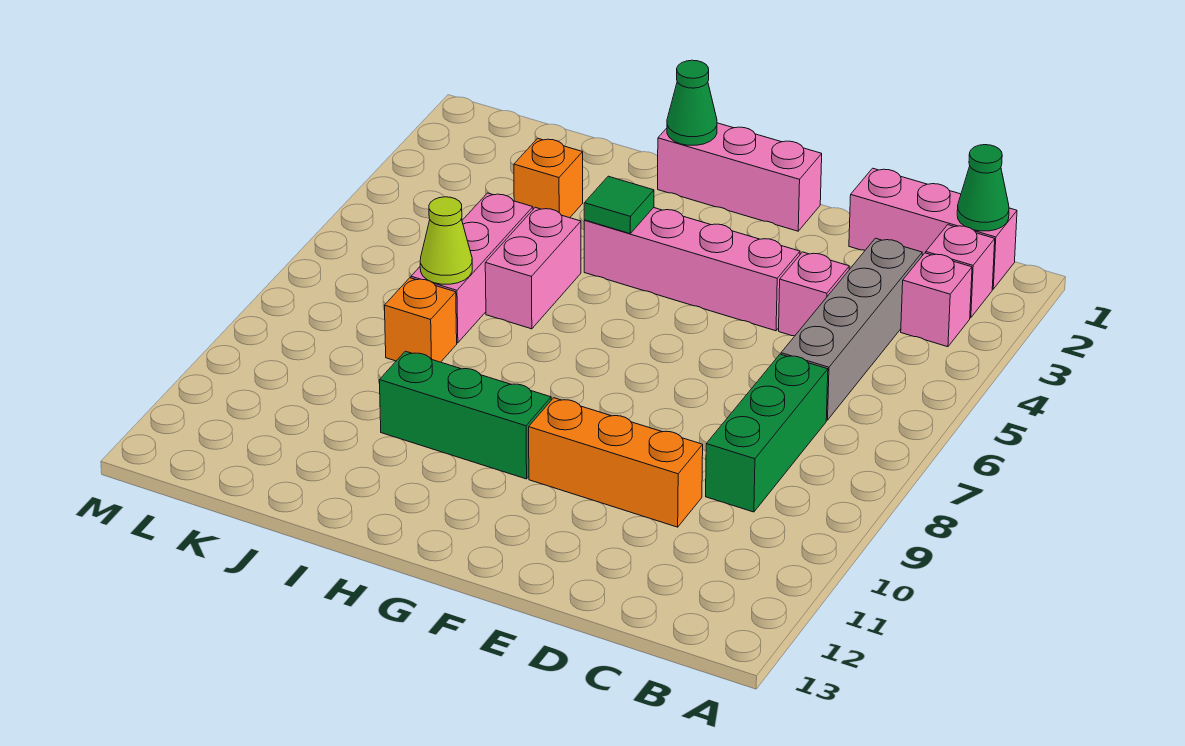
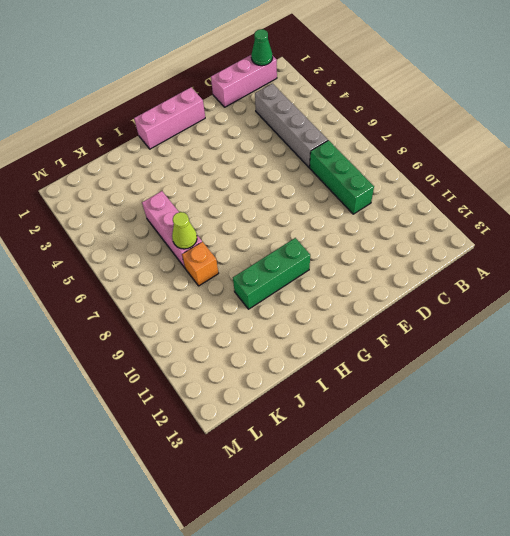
none -> pink 1x1 brick [926,225,995,318]
none -> pink 1x1 brick [901,253,972,347]
none -> pink 1x1 brick [779,252,849,336]

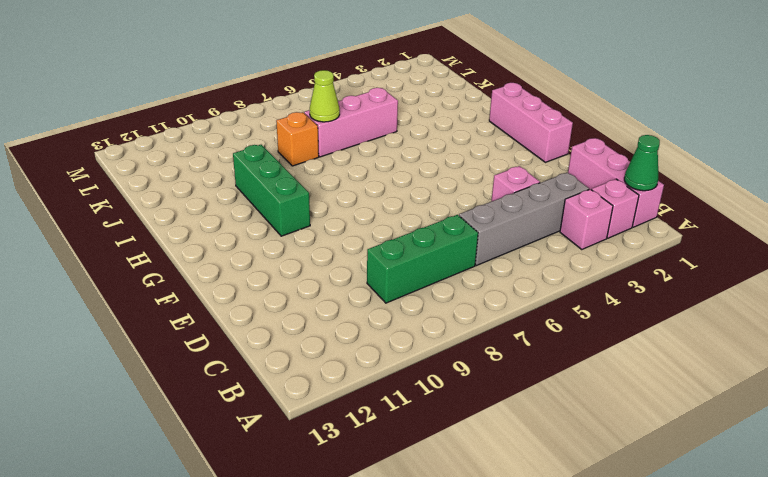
none -> orange 1x3 brick [529,398,703,527]
none -> pink 1x4 brick [584,208,800,331]
none -> pink 1x2 brick [485,207,581,329]

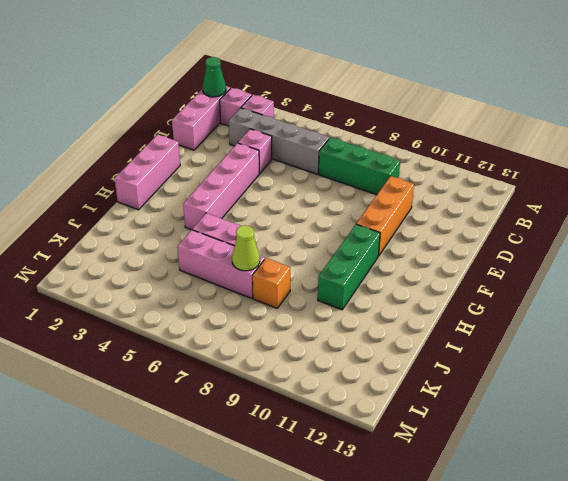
none -> orange 1x1 brick [514,138,583,218]
none -> green 1x1 cone [667,60,717,145]
none -> green 1x1 tile [584,176,654,233]

